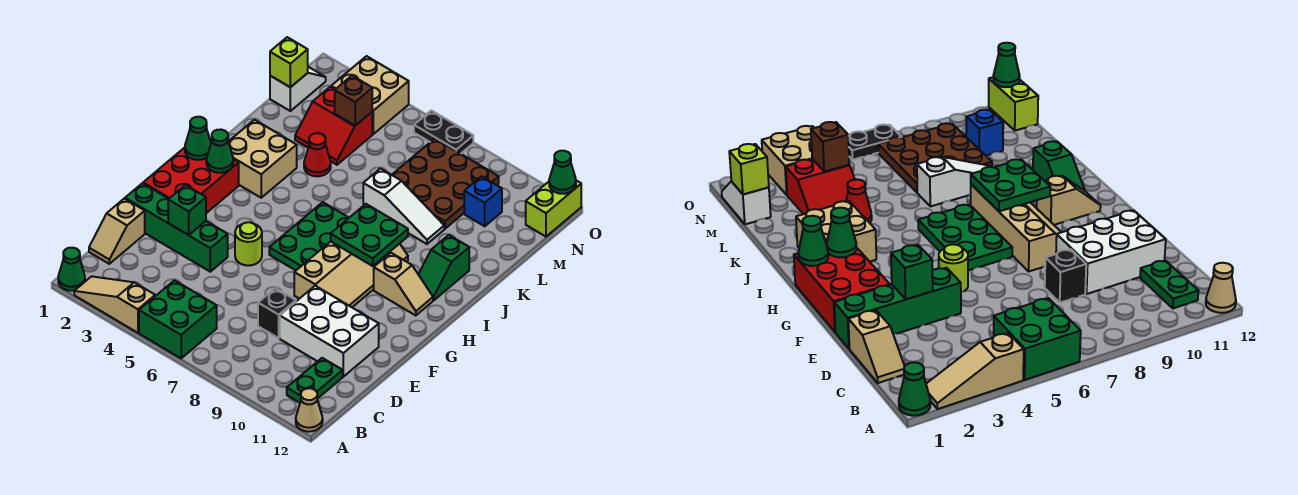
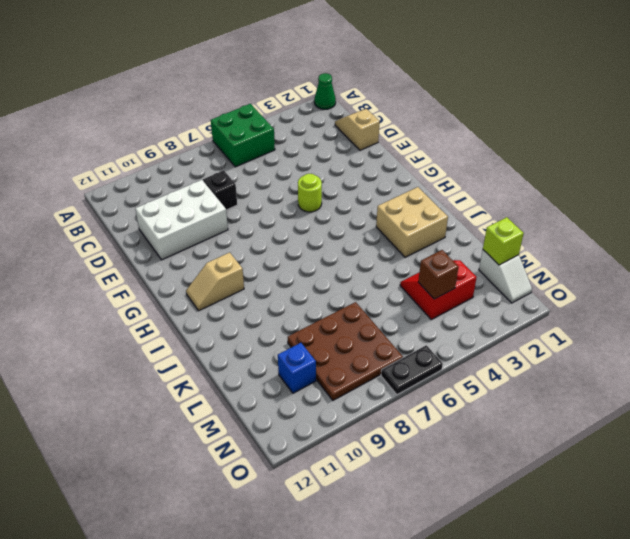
none -> tan 1x3 slope [74,276,155,333]
none -> tan 1x1 cone [296,388,323,432]
none -> green 1x2 plate [287,358,343,403]
none -> green 1x4 brick [125,183,228,272]

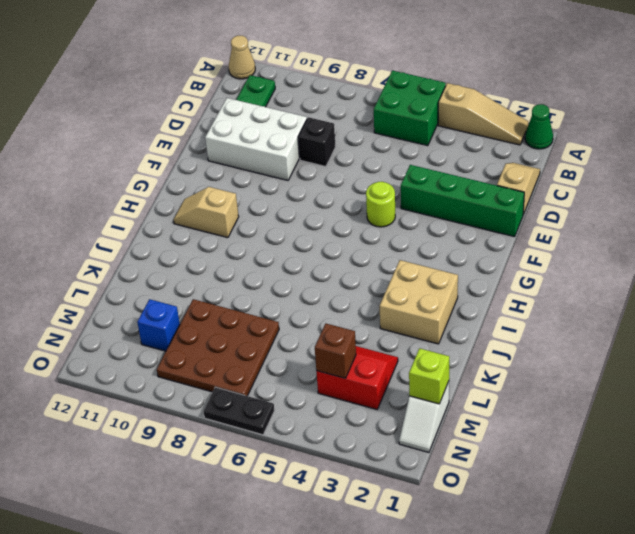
none -> red 2x3 brick [143,148,239,213]
none -> tan 2x4 slope [294,242,408,307]
none -> green 2x3 plate [269,202,349,270]
none -> green 1x2 slope [418,235,469,300]

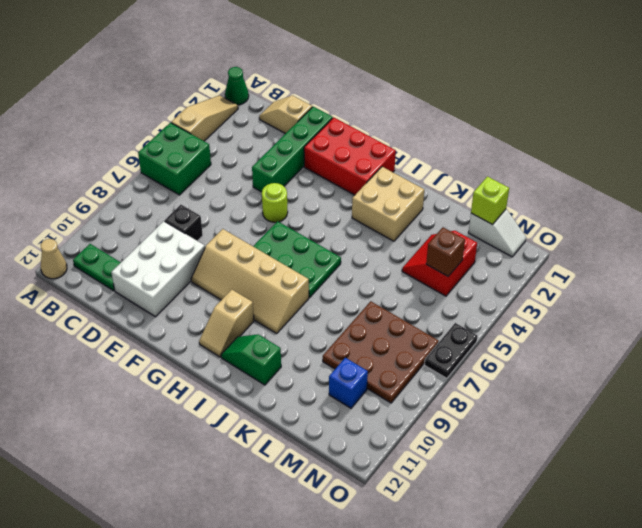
none -> red 1x1 cone [304,133,331,176]
none -> white 1x3 slope [363,169,444,244]
none -> tan 2x2 brick [331,56,409,134]
none -> lime 1x2 brick [526,180,581,237]

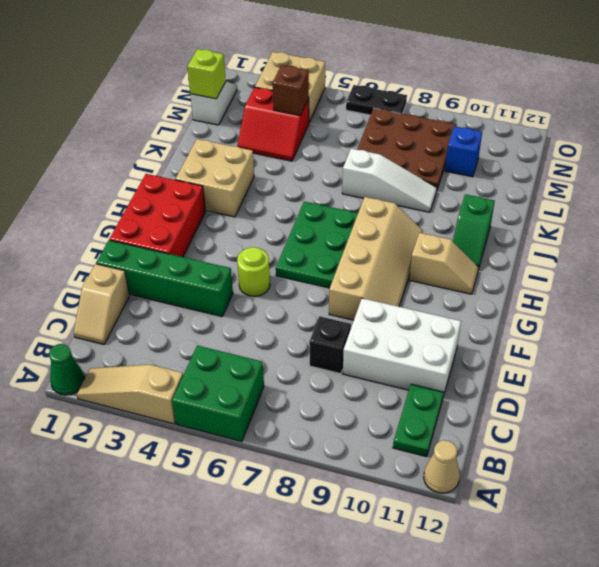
none -> red 1x1 cone [304,133,331,176]
none -> lime 1x2 brick [526,180,581,237]
none -> green 1x1 brick [168,185,206,235]
none -> green 1x1 cone [185,117,211,160]

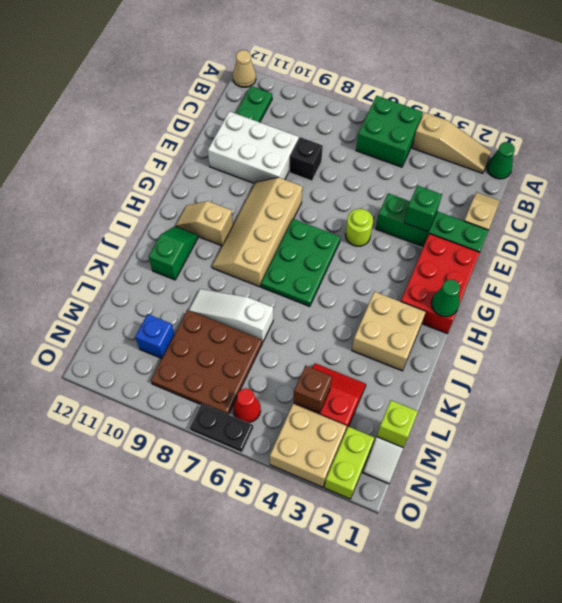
lime 1x2 brick [324,426,374,499] -> lime 1x2 brick moved to [526,180,581,237]
red 1x1 cone [233,388,261,423] -> red 1x1 cone moved to [304,133,331,176]
none -> green 1x1 cone [206,130,233,173]
none -> green 2x2 plate [331,204,408,266]
none -> green 1x1 cone [549,151,576,194]

